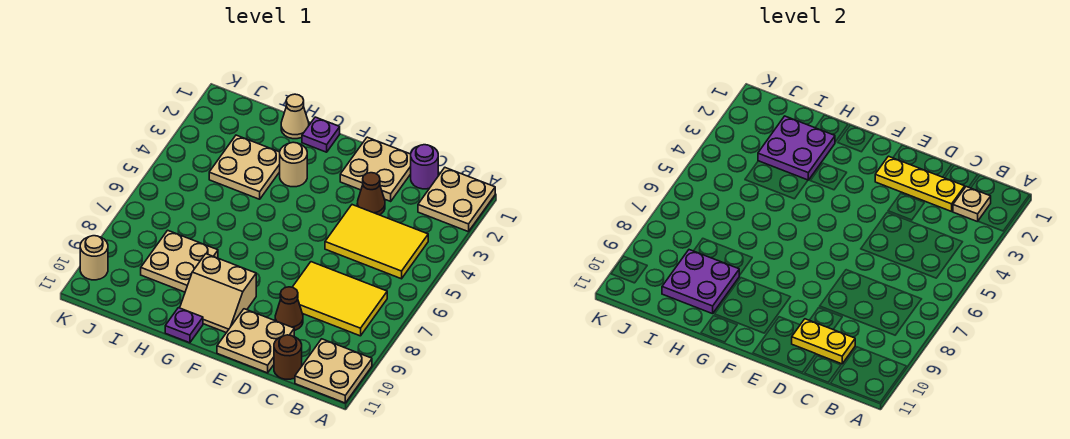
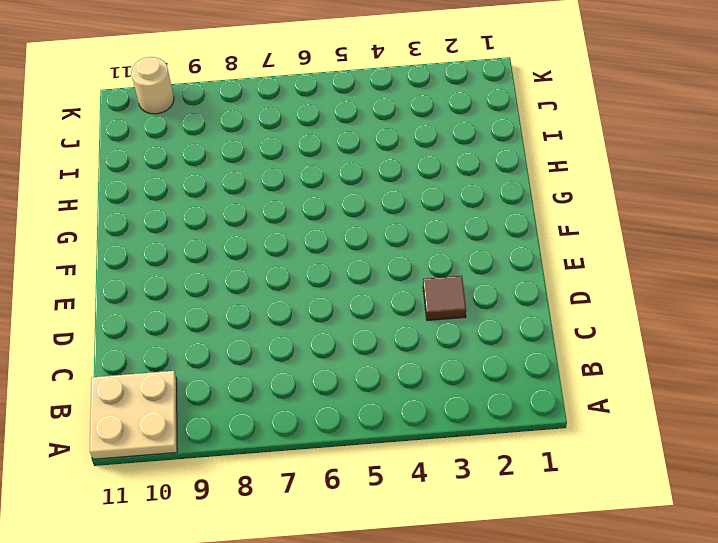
brown 1x1 tile [423,276,466,321] -> brown 1x1 cone [357,173,385,215]
none -> tan 2x2 plate [418,168,495,232]
none -> yellow 2x3 tile [325,205,428,279]
none -> yellow 2x3 tile [293,262,387,336]

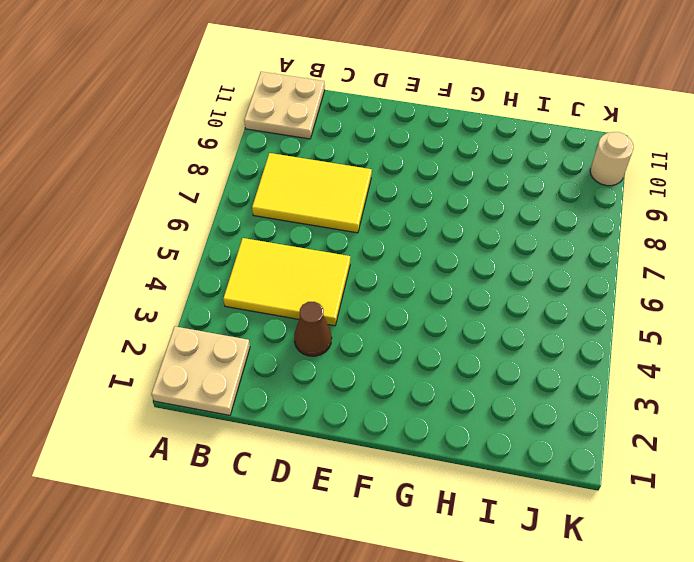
none -> purple 1x1 round brick [411,145,438,189]
none -> brown 1x1 round brick [274,335,302,379]
none -> tan 2x2 plate [340,137,411,201]

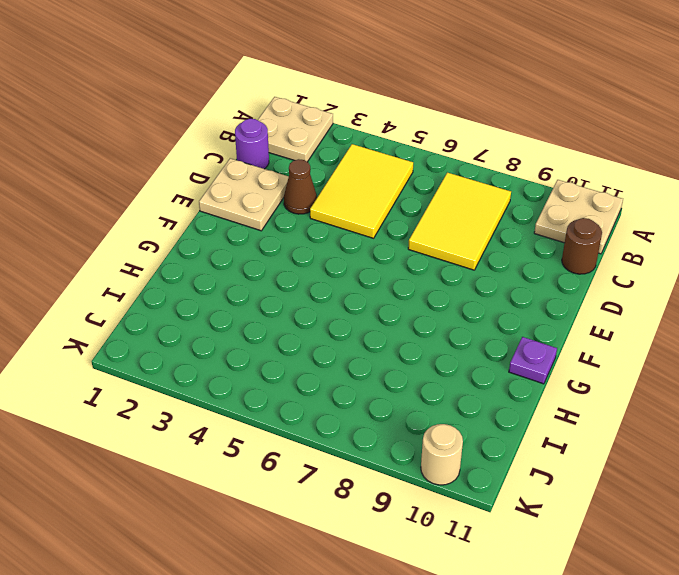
none -> brown 1x1 cone [275,287,303,331]
none -> tan 2x2 plate [217,309,294,373]
none -> tan 2x2 slope [180,254,256,333]

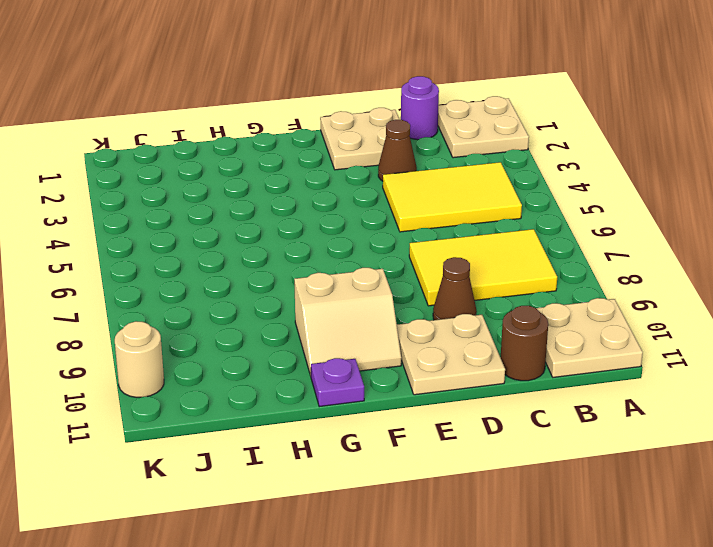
none -> purple 1x1 plate [302,117,340,152]
none -> tan 1x1 round brick [280,142,307,187]
none -> tan 1x1 cone [281,94,309,139]

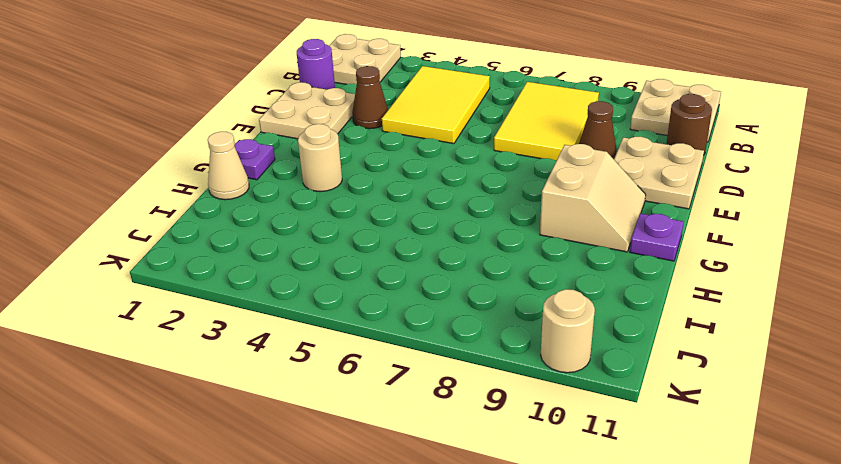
none -> tan 2x2 plate [209,135,280,199]
none -> tan 2x2 plate [141,230,218,292]
none -> tan 1x1 plate [953,187,991,222]

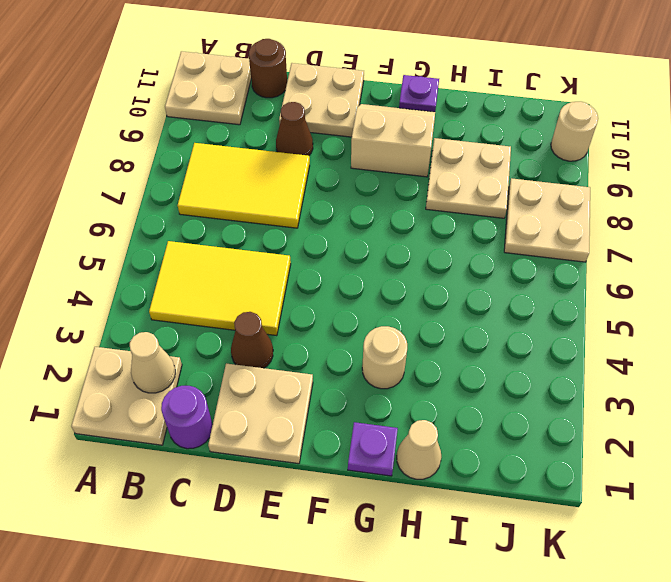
tan 1x1 cone [130,332,175,393] -> tan 1x1 plate [953,187,991,222]
tan 2x2 plate [504,178,590,262] -> tan 2x2 plate moved to [209,135,280,199]
none -> yellow 1x3 plate [875,156,965,211]
none -> yellow 1x2 plate [792,319,855,364]
none -> purple 2x2 plate [758,116,835,180]

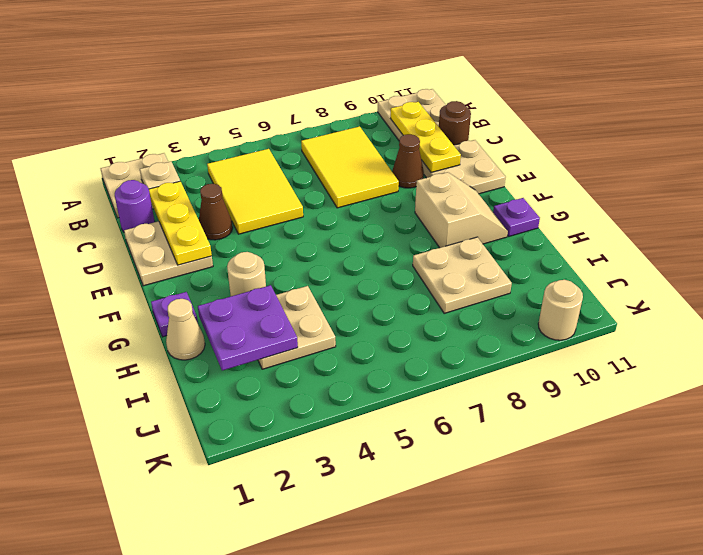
yellow 1x3 plate [390,102,461,172] -> yellow 1x2 plate [792,319,855,364]
none -> purple 2x2 plate [662,250,739,314]

